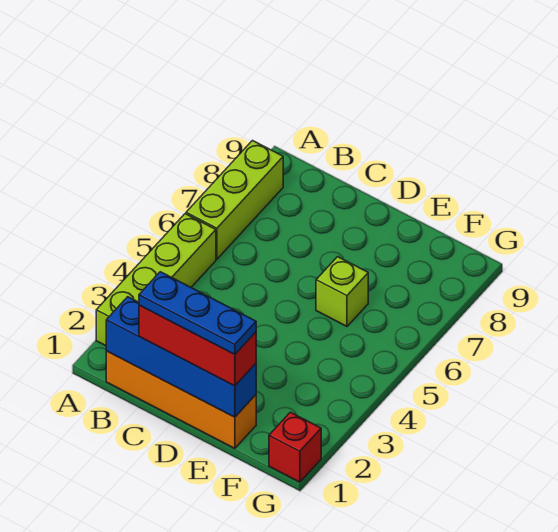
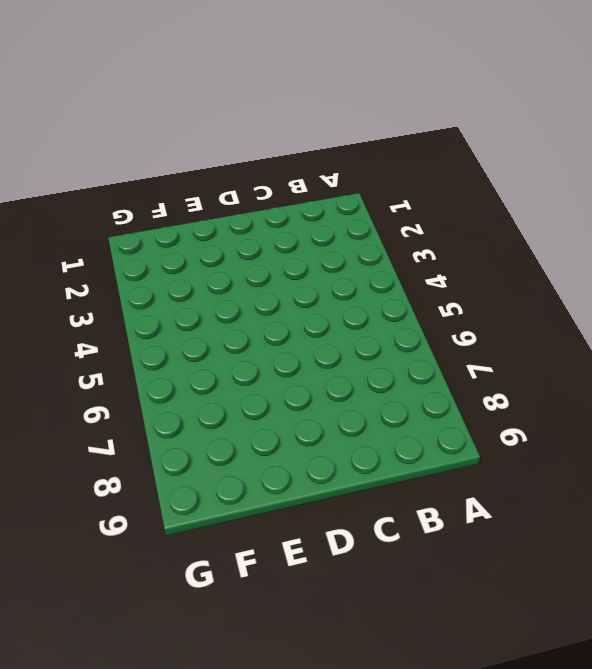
none -> lime 1x4 brick [96,214,216,346]
none -> lime 1x3 brick [186,141,283,259]

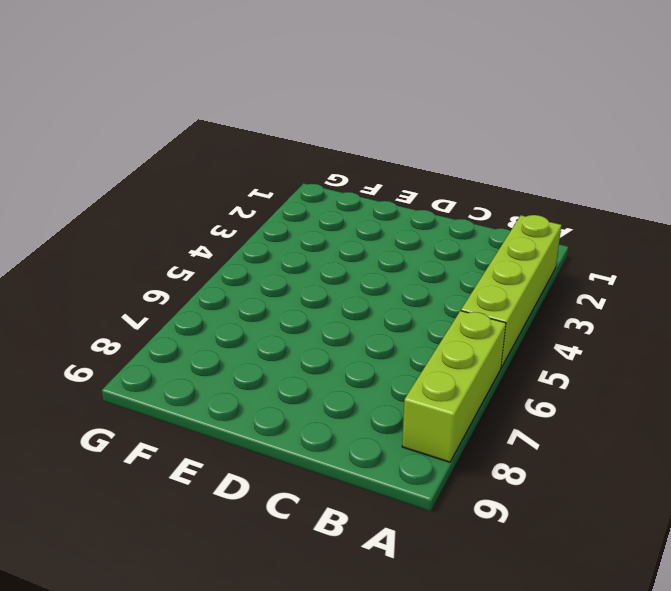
none -> orange 1x4 brick [106,351,256,449]
none -> lime 1x1 brick [316,257,368,326]

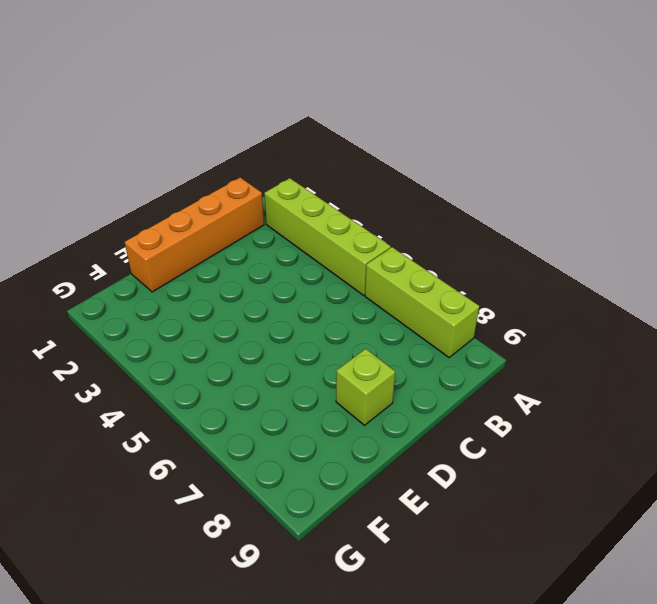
lime 1x1 brick [336,349,395,425] -> lime 1x1 brick moved to [316,257,368,326]
none -> red 1x1 brick [269,412,321,482]
none -> blue 1x4 brick [106,297,256,417]

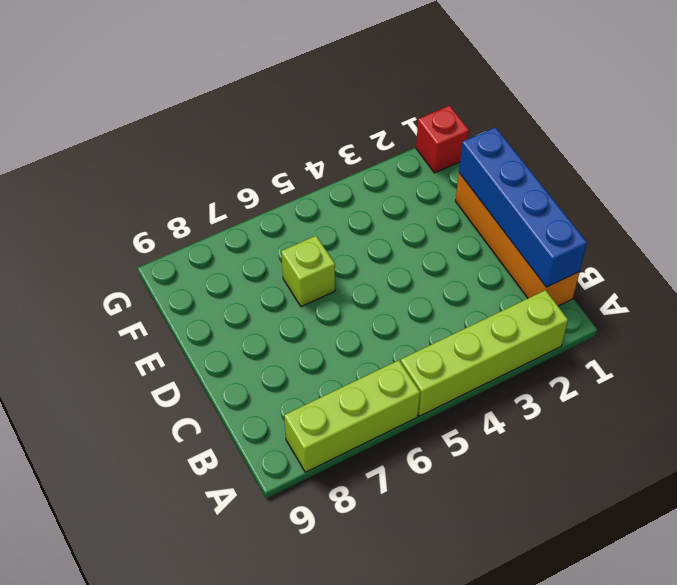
none -> red 1x3 brick [139,305,256,386]
none -> blue 1x3 plate [139,272,256,355]

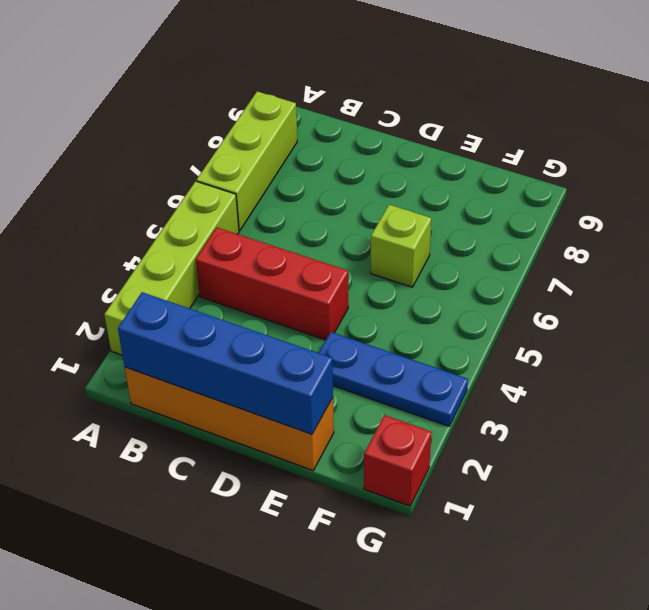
red 1x3 brick [196,228,348,340] -> red 1x3 brick moved to [139,305,256,386]
blue 1x3 plate [319,332,468,426] -> blue 1x3 plate moved to [139,272,256,355]

